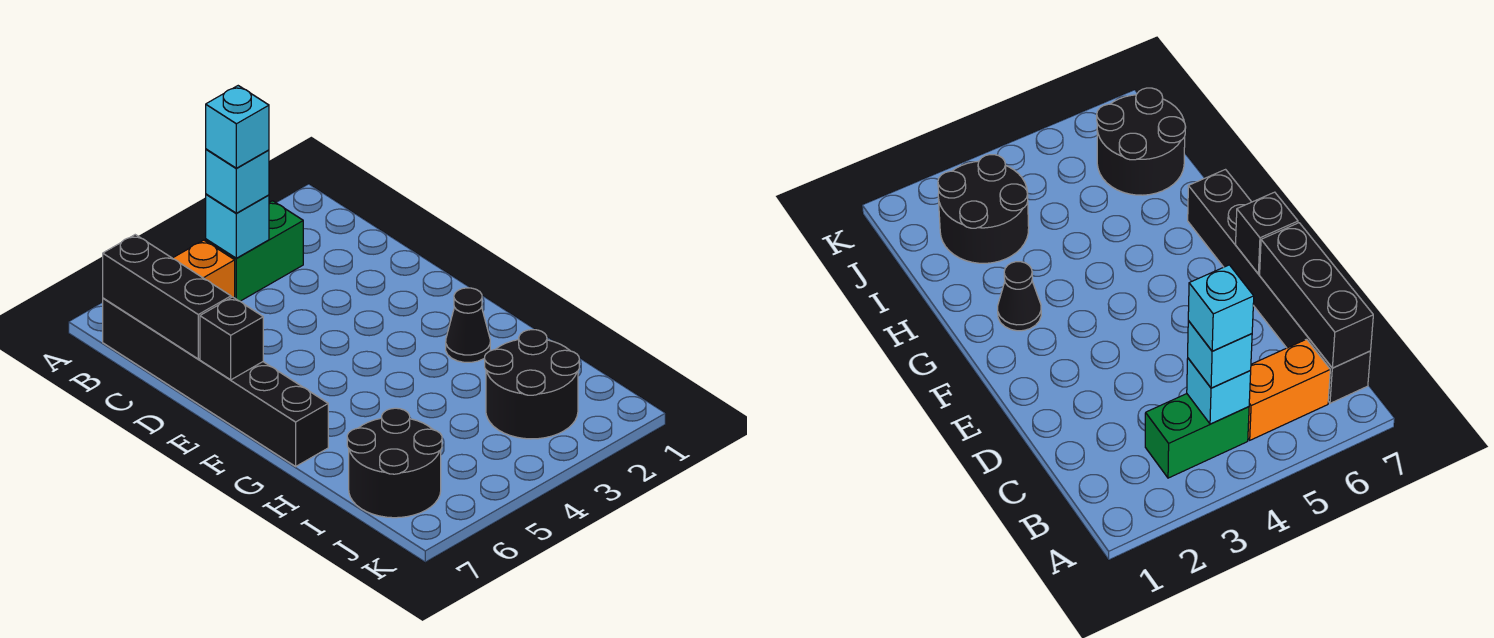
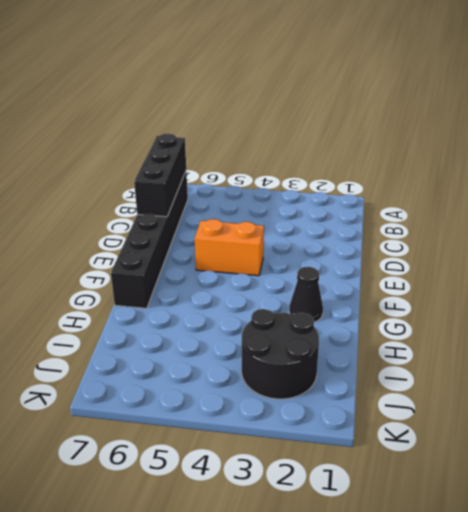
orange 1x2 brick [195,219,264,276] -> orange 1x2 brick moved to [173,240,235,298]
none -> green 1x2 brick [206,201,303,301]
none -> black 2x2 round brick [347,408,442,518]

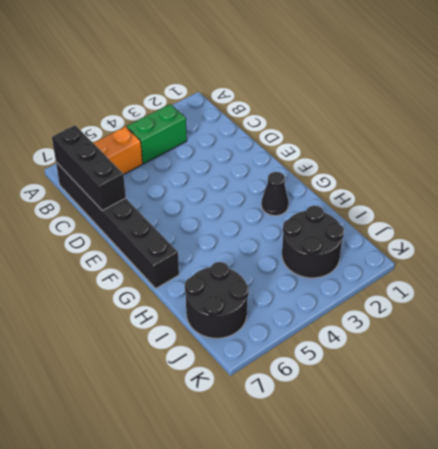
none -> cyan 1x1 brick [206,194,269,258]
none -> black 1x1 brick [200,297,263,380]

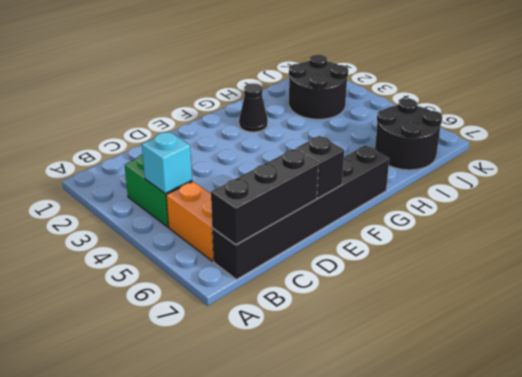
none -> cyan 1x1 brick [206,149,269,213]
none -> cyan 1x1 brick [206,86,269,168]

